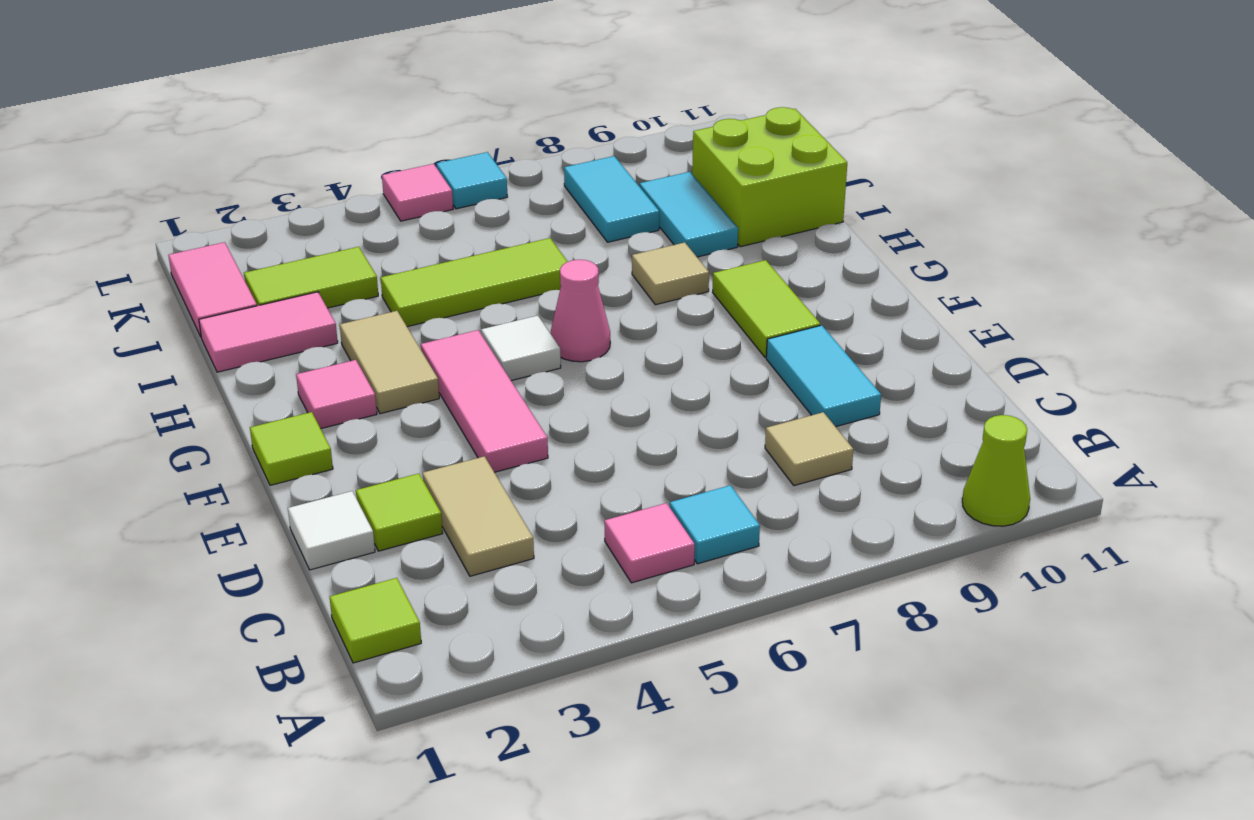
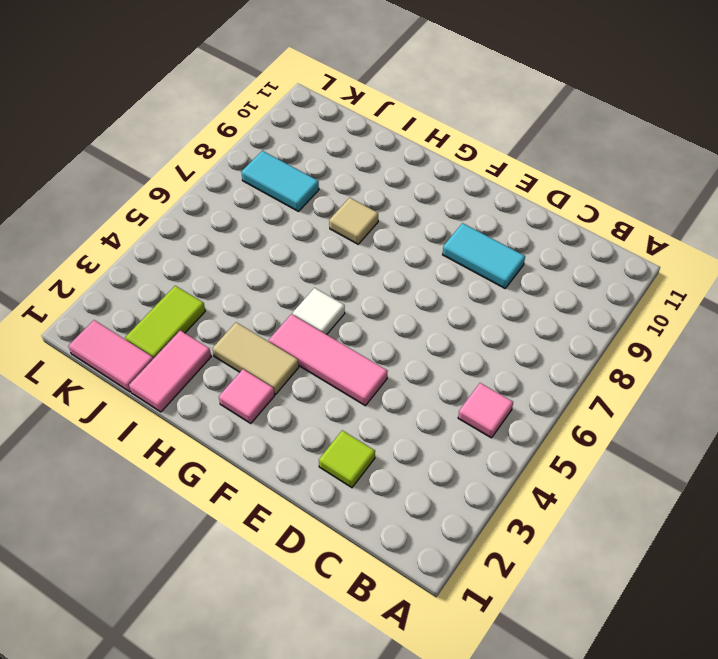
none -> lime 1x1 cone [962,415,1030,526]
none -> lime 1x1 tile [330,578,421,663]
none -> cyan 1x1 tile [670,485,760,564]

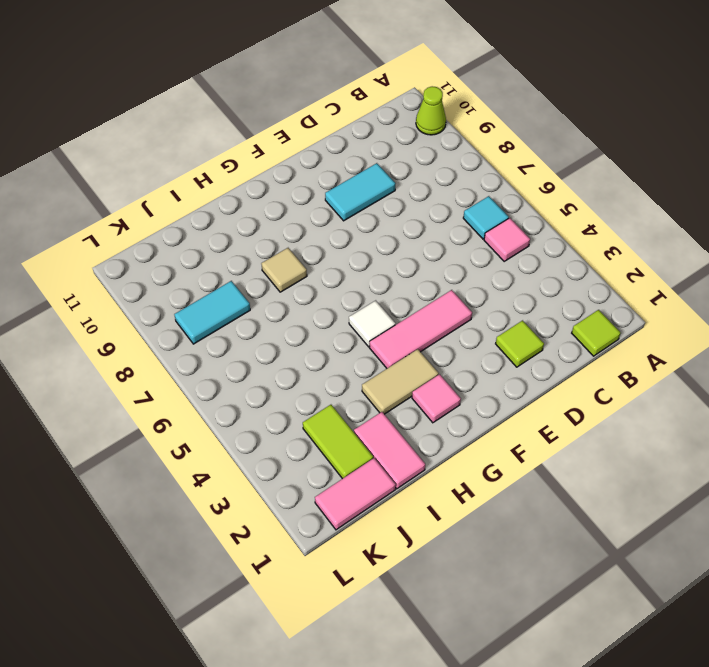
none -> tan 1x2 tile [422,456,534,576]
none -> tan 1x1 tile [765,412,853,486]
none -> white 1x1 tile [288,491,375,570]

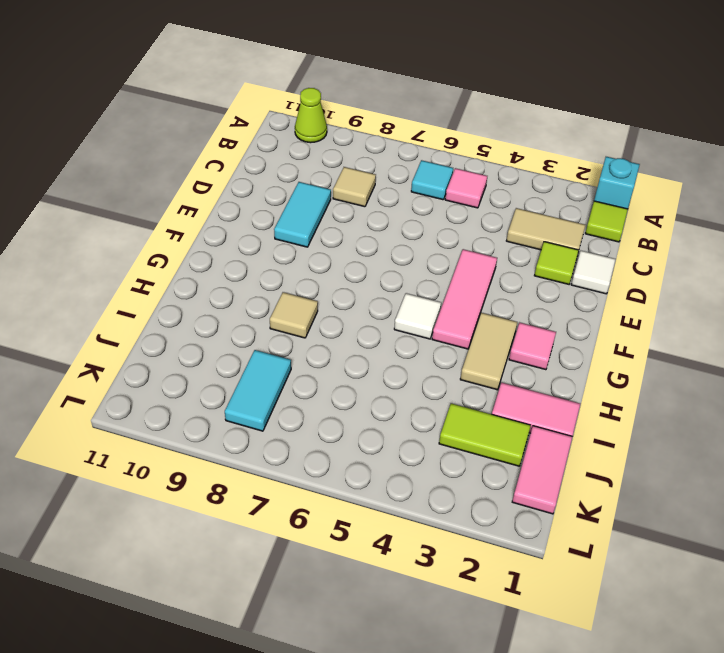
cyan 1x1 brick [594,157,640,209] -> none
tan 1x2 tile [506,208,585,250] -> tan 1x2 tile turned to [422,456,534,576]
none -> lime 1x1 tile [250,412,333,485]
none -> lime 1x2 tile [712,260,820,357]
none -> pink 1x1 cone [550,260,610,362]

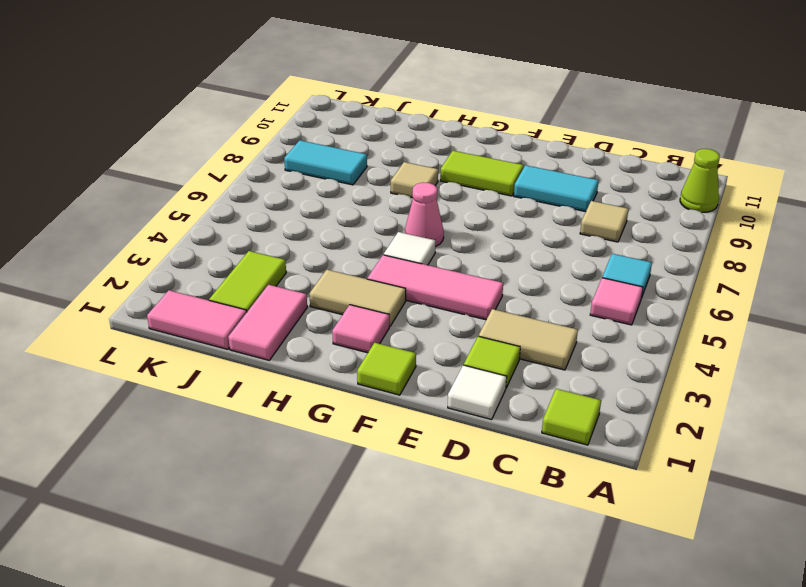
none -> lime 1x3 tile [381,238,568,327]
none -> cyan 1x2 tile [640,172,738,257]
none -> lime 2x2 brick [692,107,847,247]

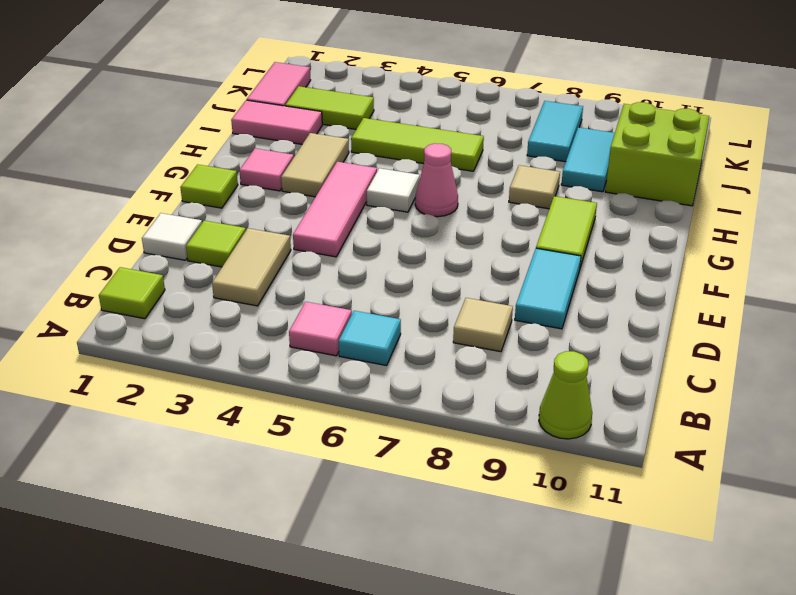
none -> pink 1x1 tile [382,164,453,221]
none -> cyan 1x1 tile [437,152,507,209]

